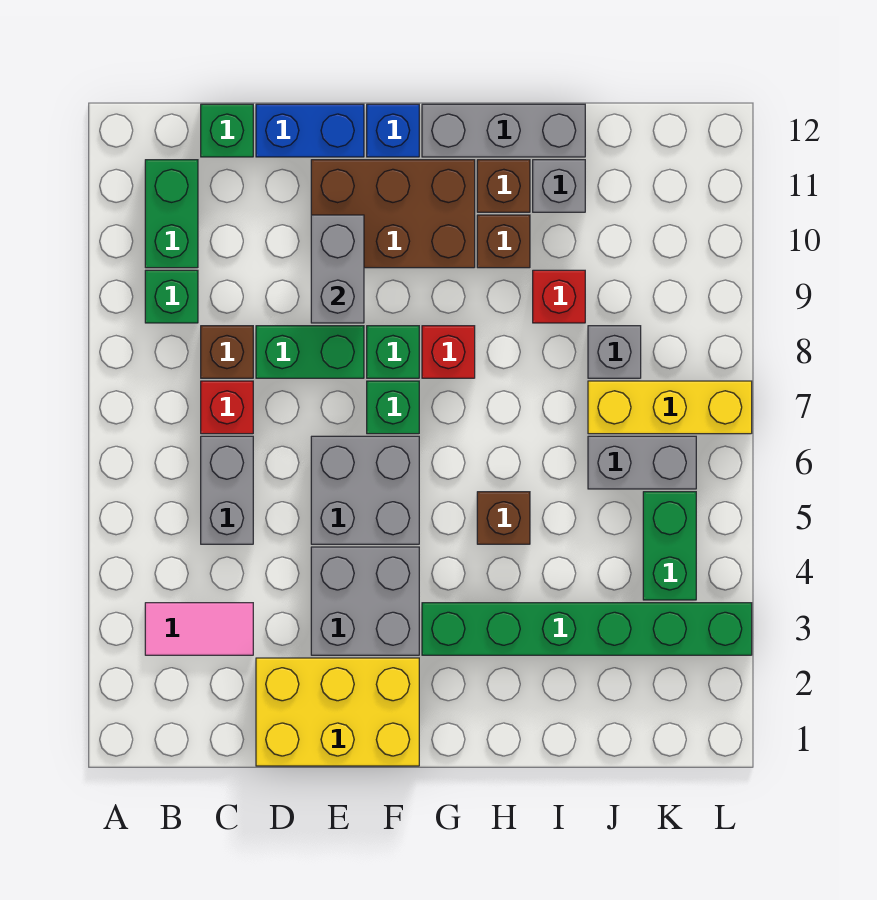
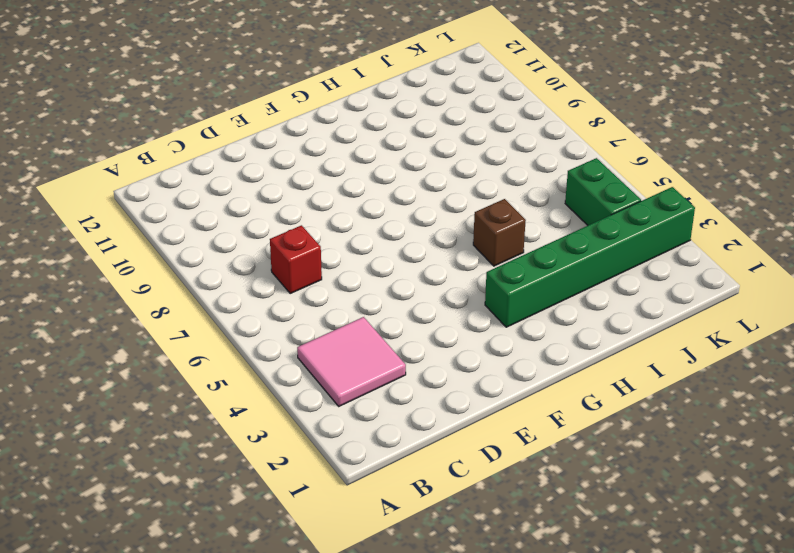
pink 2x2 tile [297,317,406,406] -> pink 1x2 tile [145,603,253,655]
none -> green 1x1 brick [145,270,198,323]
none -> green 1x2 brick [145,160,198,268]
none -> grey 1x2 brick [201,436,253,544]

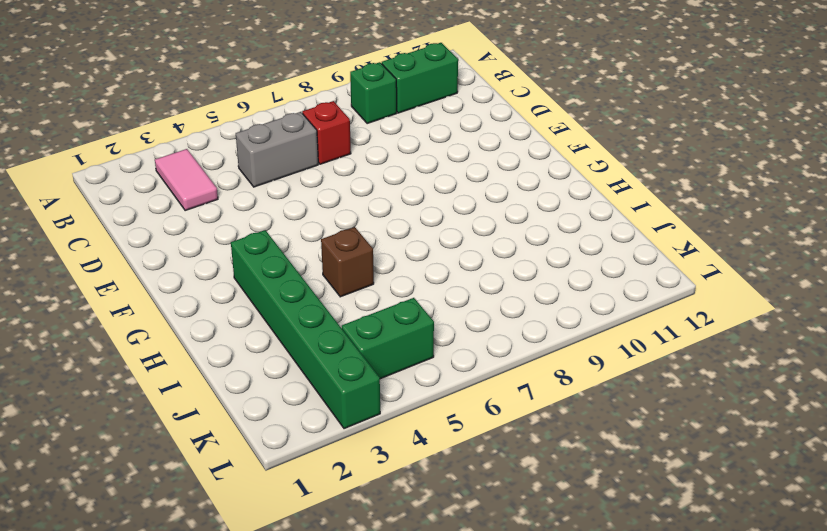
none -> brown 1x1 brick [201,326,253,378]
none -> green 1x1 brick [201,104,253,157]
none -> yellow 2x3 brick [256,658,419,766]

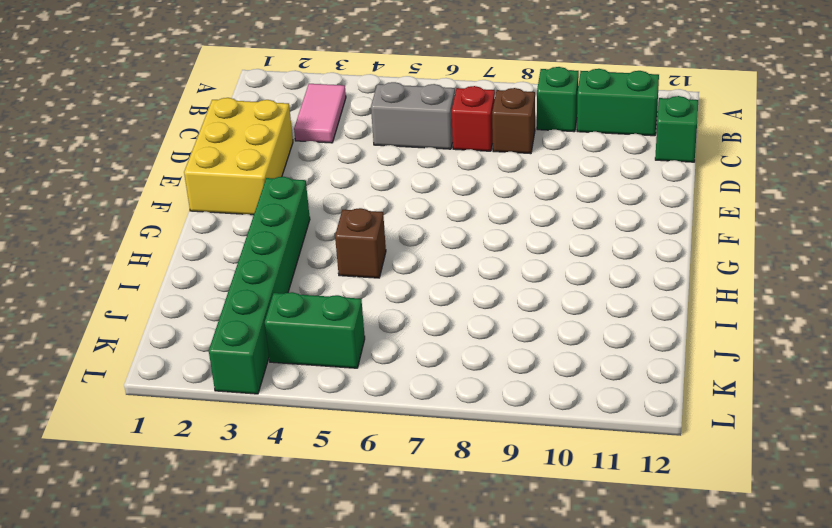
none -> green 1x2 brick [256,326,364,378]
none -> blue 1x2 brick [256,104,364,157]
none -> grey 2x2 brick [311,547,419,655]

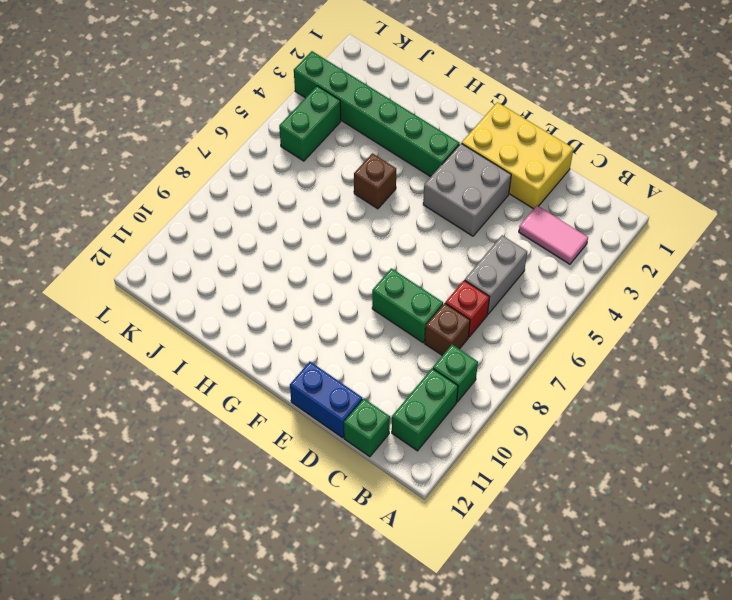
none -> grey 2x2 brick [311,436,419,544]
none -> brown 2x3 brick [311,160,475,268]
none -> green 1x1 brick [367,381,419,434]

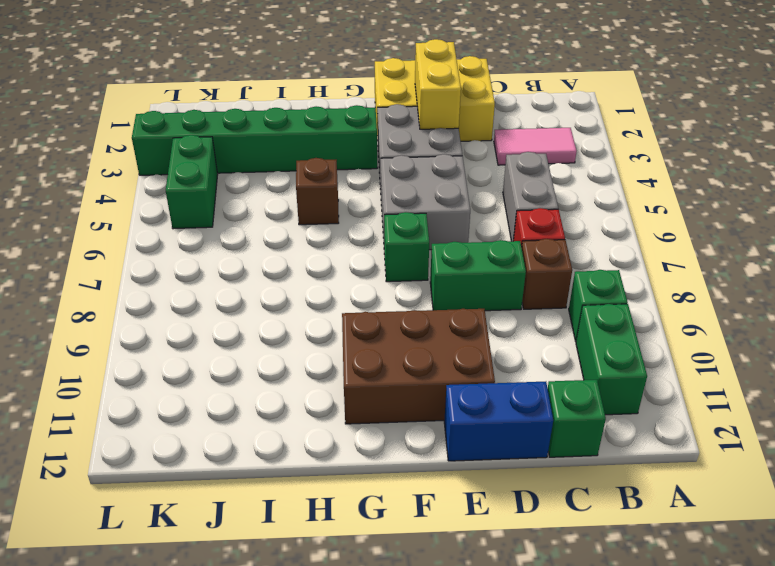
yellow 1x2 brick [415,39,461,129] -> none
none -> green 1x1 brick [367,326,419,378]
none -> blue 1x1 brick [367,104,419,157]
none -> red 1x1 brick [422,326,475,378]

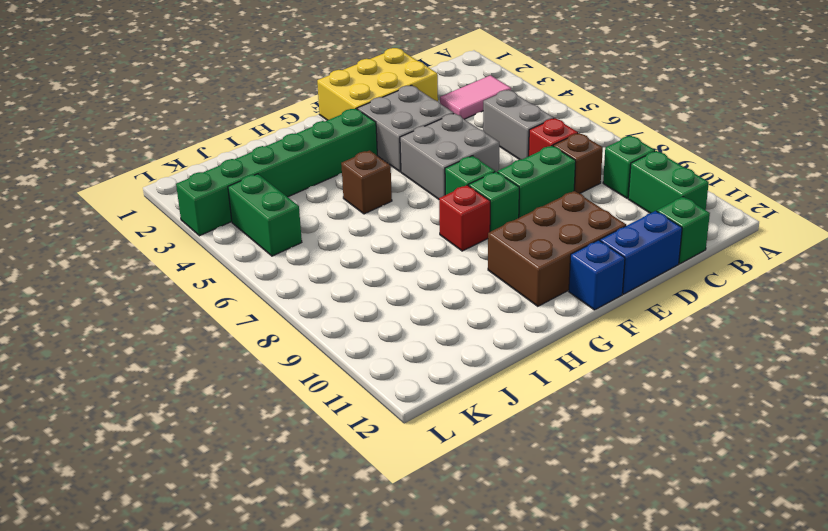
none -> grey 1x3 brick [422,104,585,157]
none -> brown 1x1 brick [477,215,530,268]
none -> brown 1x1 brick [477,160,530,212]

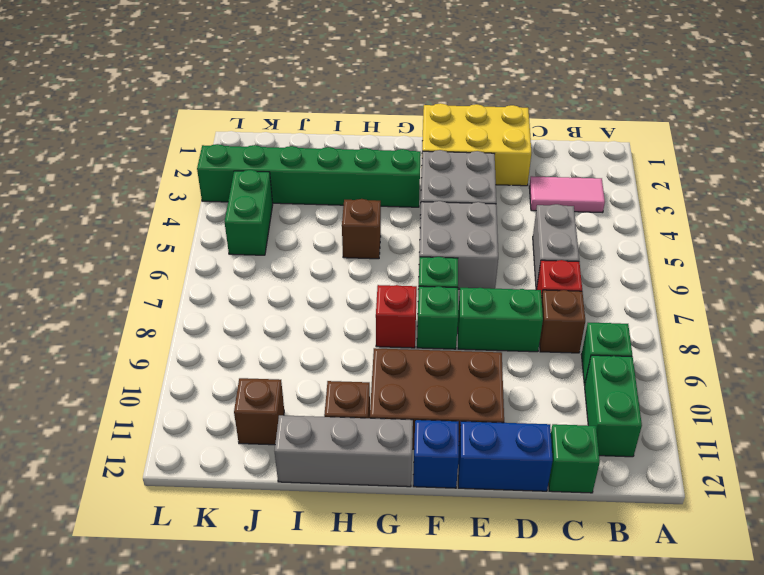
brown 1x1 brick [234,378,284,445] -> brown 1x1 brick moved to [477,215,530,268]
none -> red 1x1 brick [533,270,585,323]
none -> grey 1x1 brick [533,160,585,212]
none -> grey 1x2 brick [588,436,696,489]

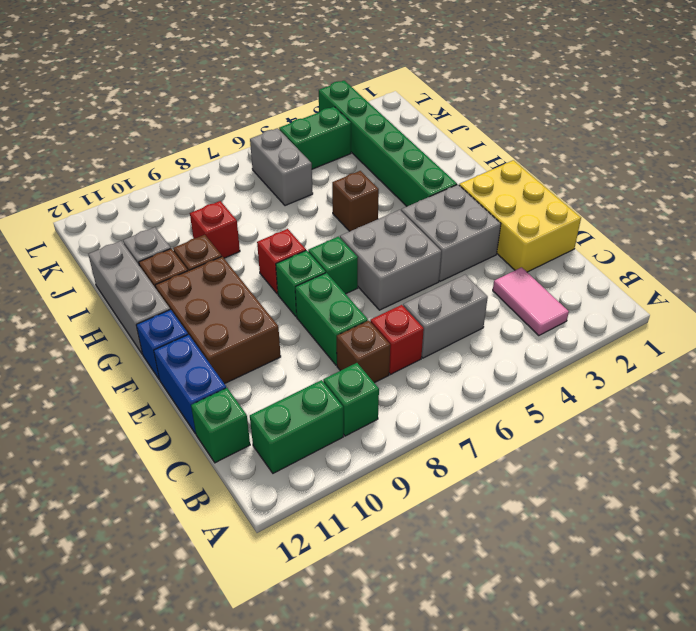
none -> yellow 1x3 brick [588,381,752,434]
none -> grey 1x1 brick [588,326,641,378]
none -> grey 1x2 brick [311,215,364,323]

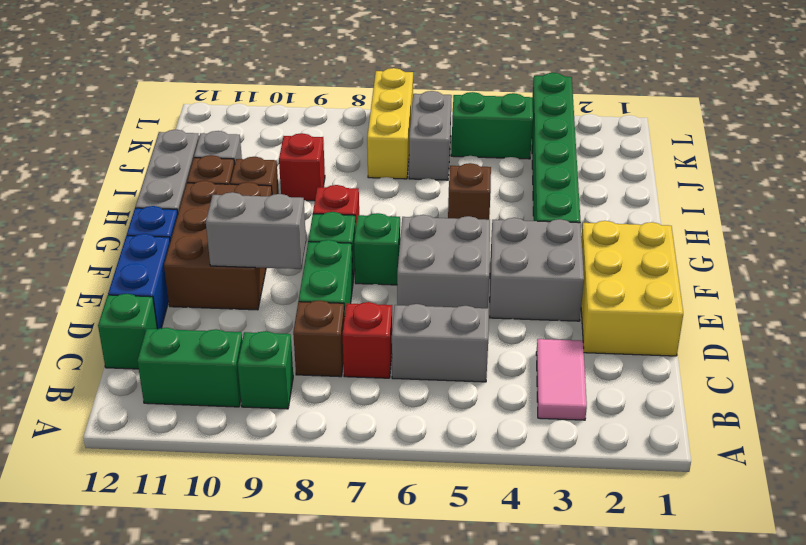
none -> grey 1x1 brick [588,326,641,378]

